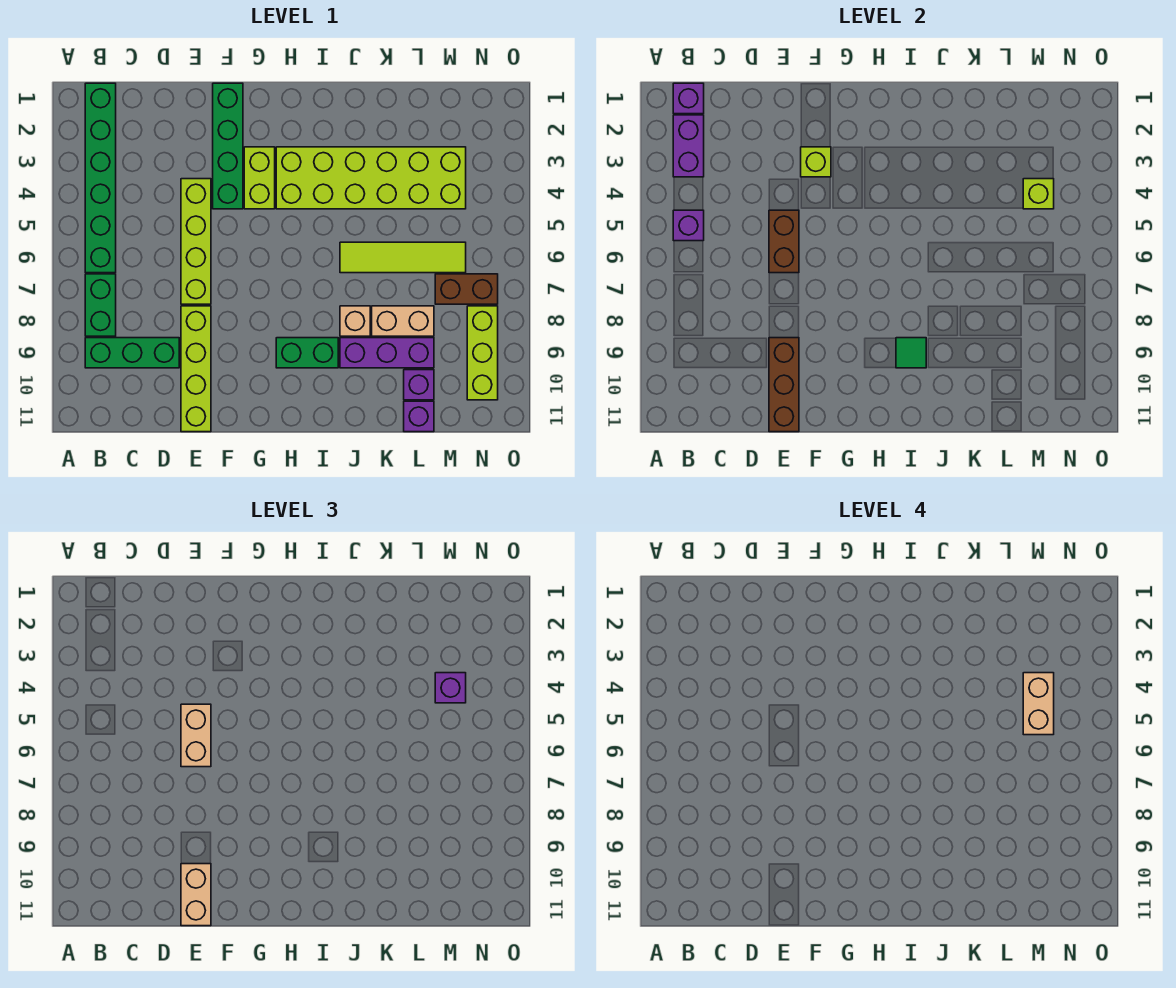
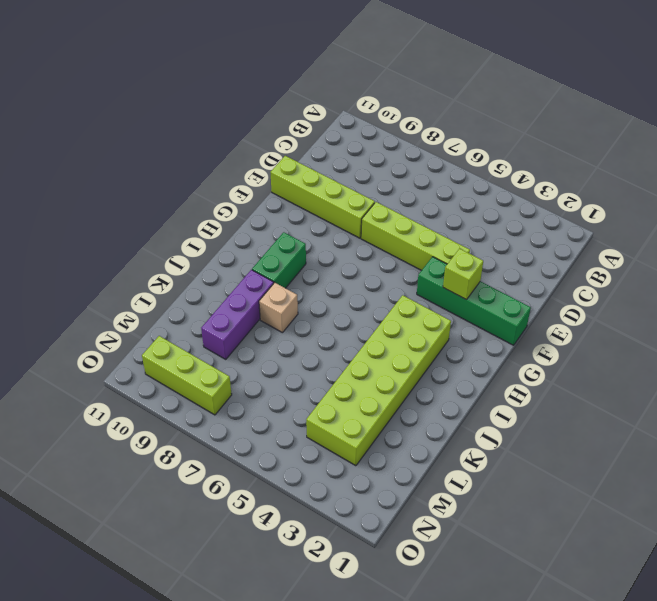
none -> green 1x6 brick [85,83,116,273]
none -> green 1x2 brick [85,274,116,336]
none -> green 1x3 brick [85,338,179,368]

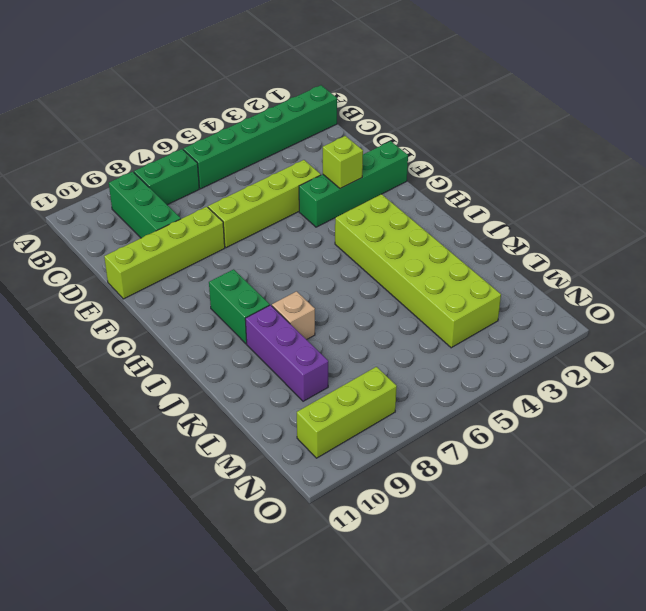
none -> lime 1x2 brick [244,147,275,209]
none -> lime 1x4 tile [340,242,466,273]
none -> tan 1x2 brick [372,306,434,336]

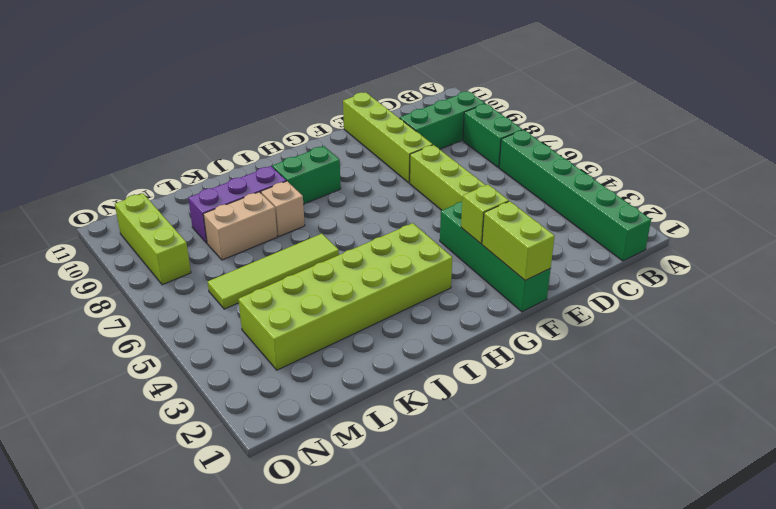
lime 1x2 brick [482,201,555,281] -> lime 1x2 brick moved to [244,147,275,209]
none -> purple 1x1 brick [404,370,434,400]
none -> purple 1x1 brick [404,401,434,432]
none -> brown 1x2 brick [435,274,498,304]

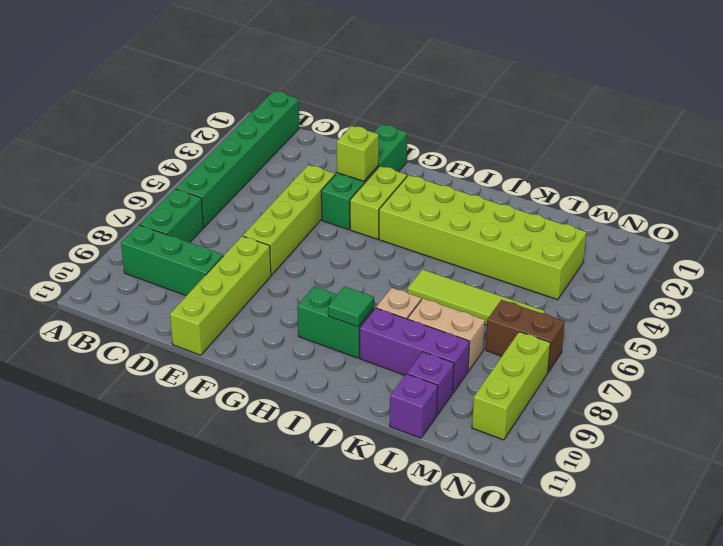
none -> purple 1x1 brick [673,83,704,114]
none -> purple 1x2 brick [673,115,704,177]
none -> purple 1x1 brick [673,210,704,241]

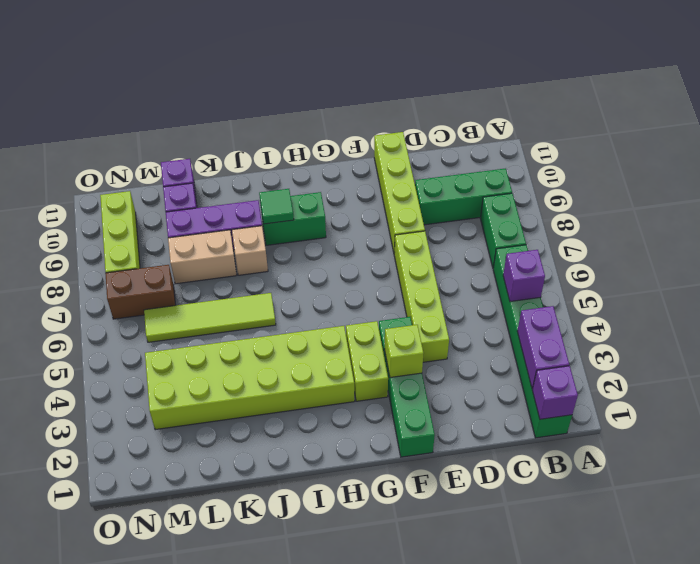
none -> brown 1x2 brick [769,210,799,273]
none -> brown 1x3 brick [769,338,799,432]
none -> lime 1x1 brick [1023,179,1054,209]

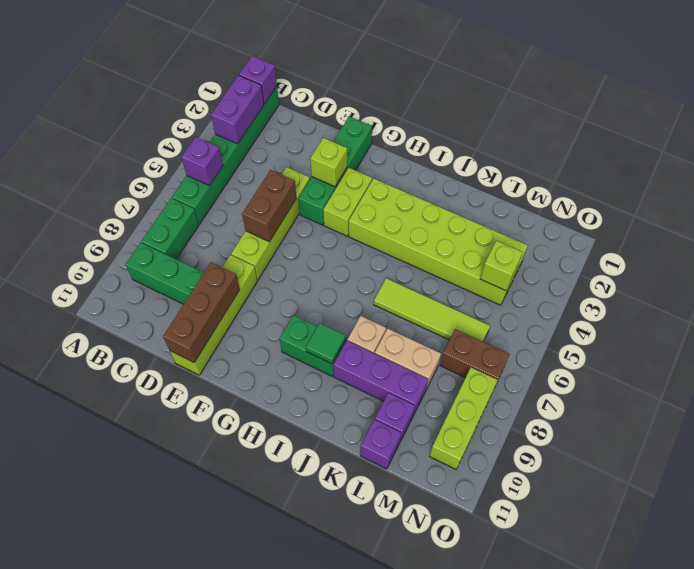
none -> tan 1x2 brick [181,704,211,767]
none -> tan 1x2 brick [181,864,211,926]
none -> purple 1x1 brick [435,673,466,703]

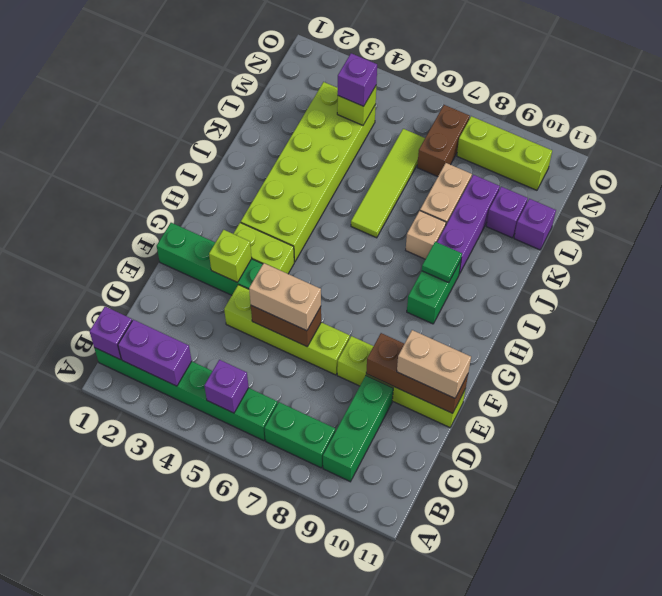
none -> tan 1x2 brick [1023,673,1054,735]

